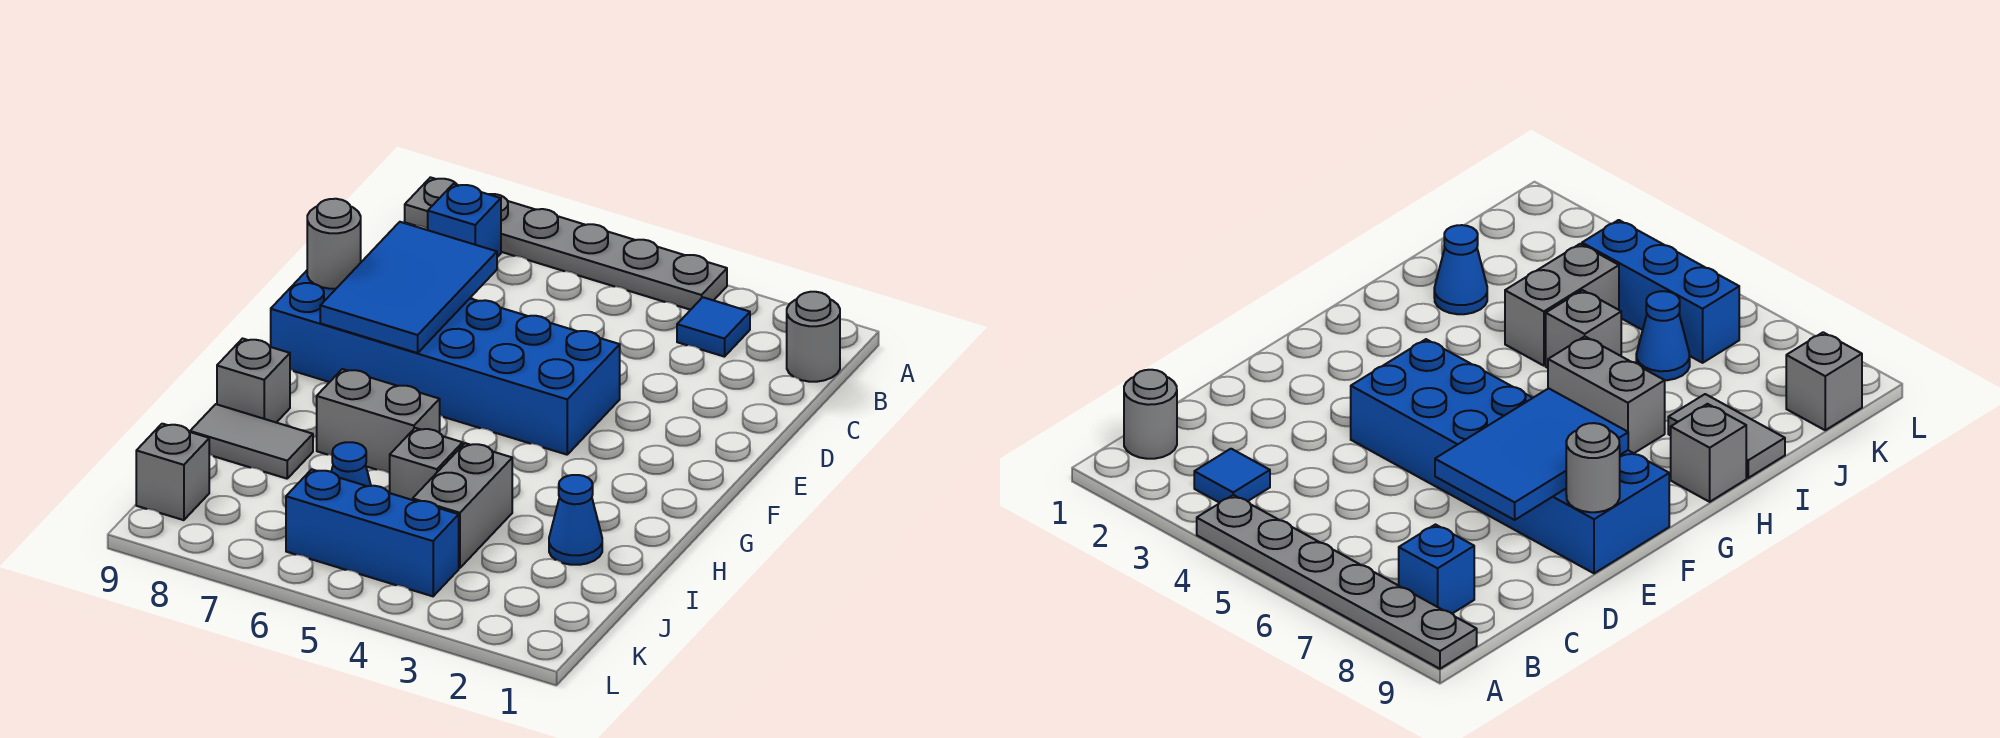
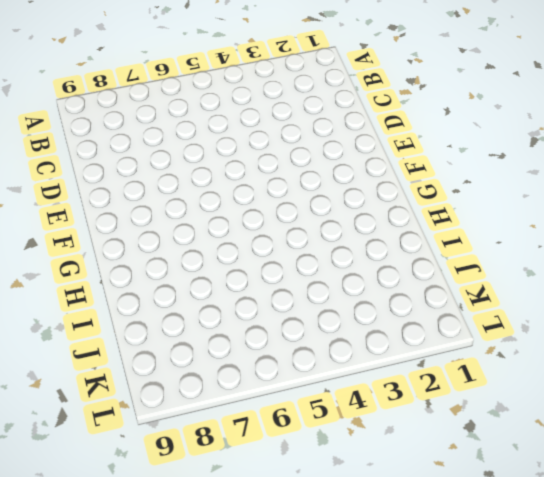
none -> grey 1x6 plate [405,177,727,310]
none -> grey 1x1 round brick [787,292,840,382]
none -> blue 1x1 tile [677,297,750,357]

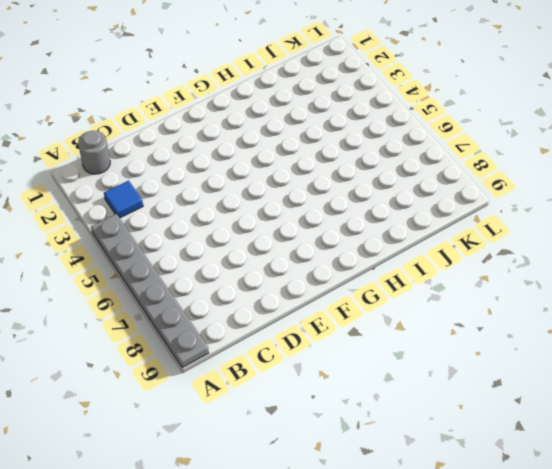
none -> blue 1x1 brick [428,184,501,257]
none -> blue 2x6 brick [271,271,620,455]
none -> grey 1x2 brick [317,369,440,473]

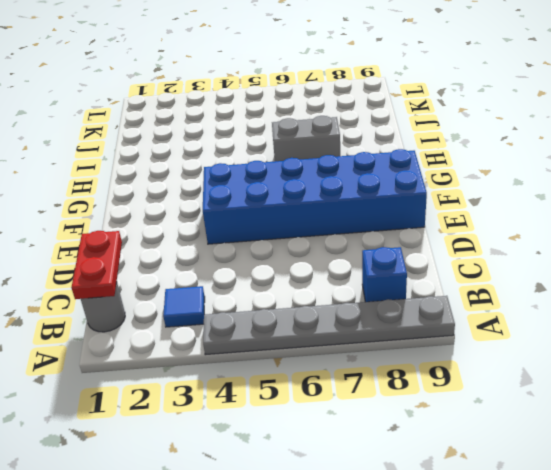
red 1x2 plate [71,231,122,299] -> none
none -> grey 1x1 brick [217,339,290,422]
none -> blue 1x1 cone [549,475,602,565]
none -> grey 1x2 brick [413,443,512,568]

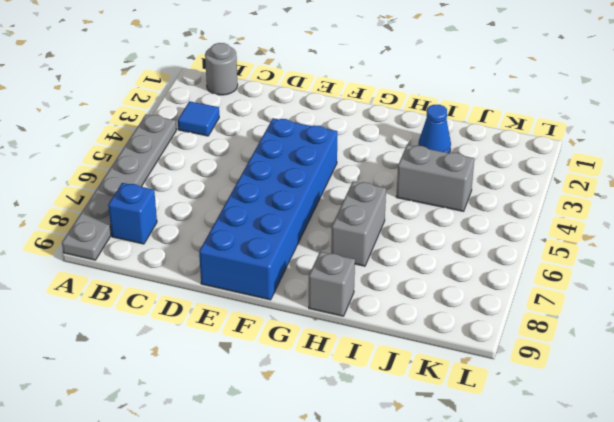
none -> grey 1x1 brick [390,428,463,500]
none -> grey 1x2 tile [190,404,313,479]
none -> blue 1x1 cone [331,442,371,486]

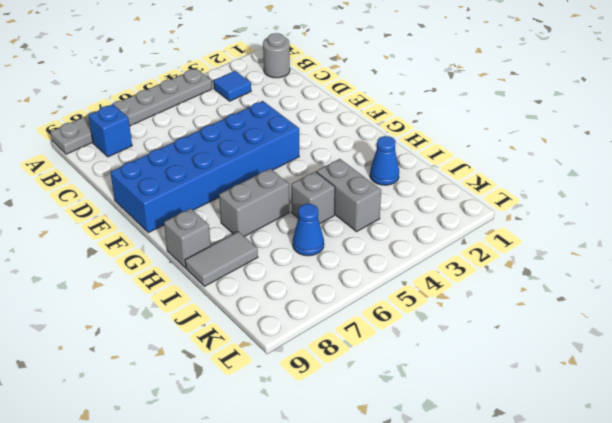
none -> blue 1x3 brick [286,469,459,596]
none -> grey 1x1 brick [136,424,209,520]
none -> blue 2x3 tile [320,222,497,353]

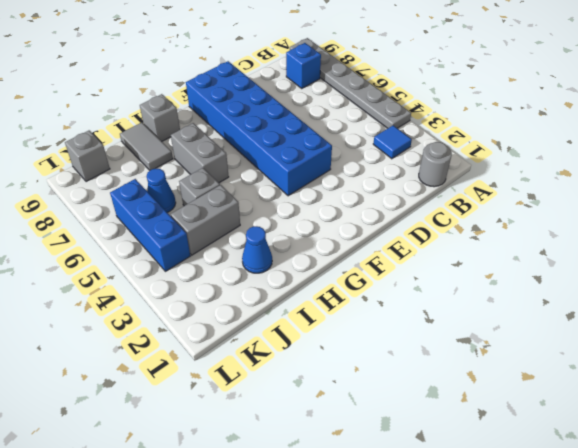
none -> blue 2x3 tile [320,222,497,353]
none -> grey 1x1 round brick [307,199,361,289]

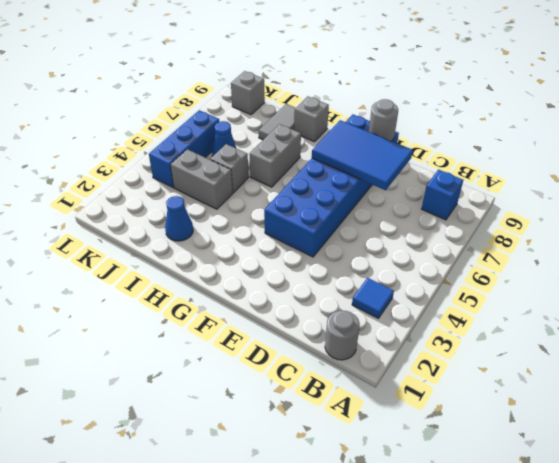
none -> grey 1x6 plate [405,177,727,310]

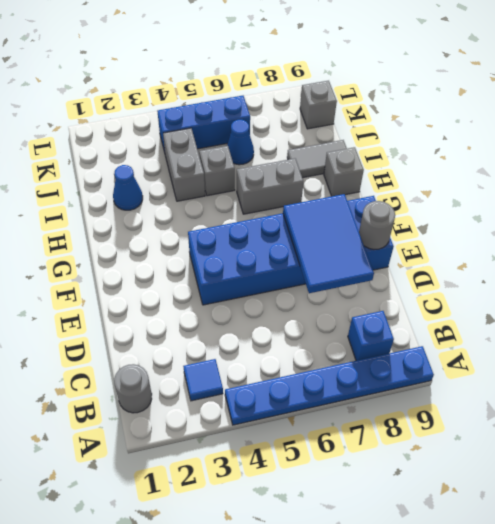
blue 1x6 plate [225,346,434,425] -> grey 1x6 plate [405,177,727,310]

